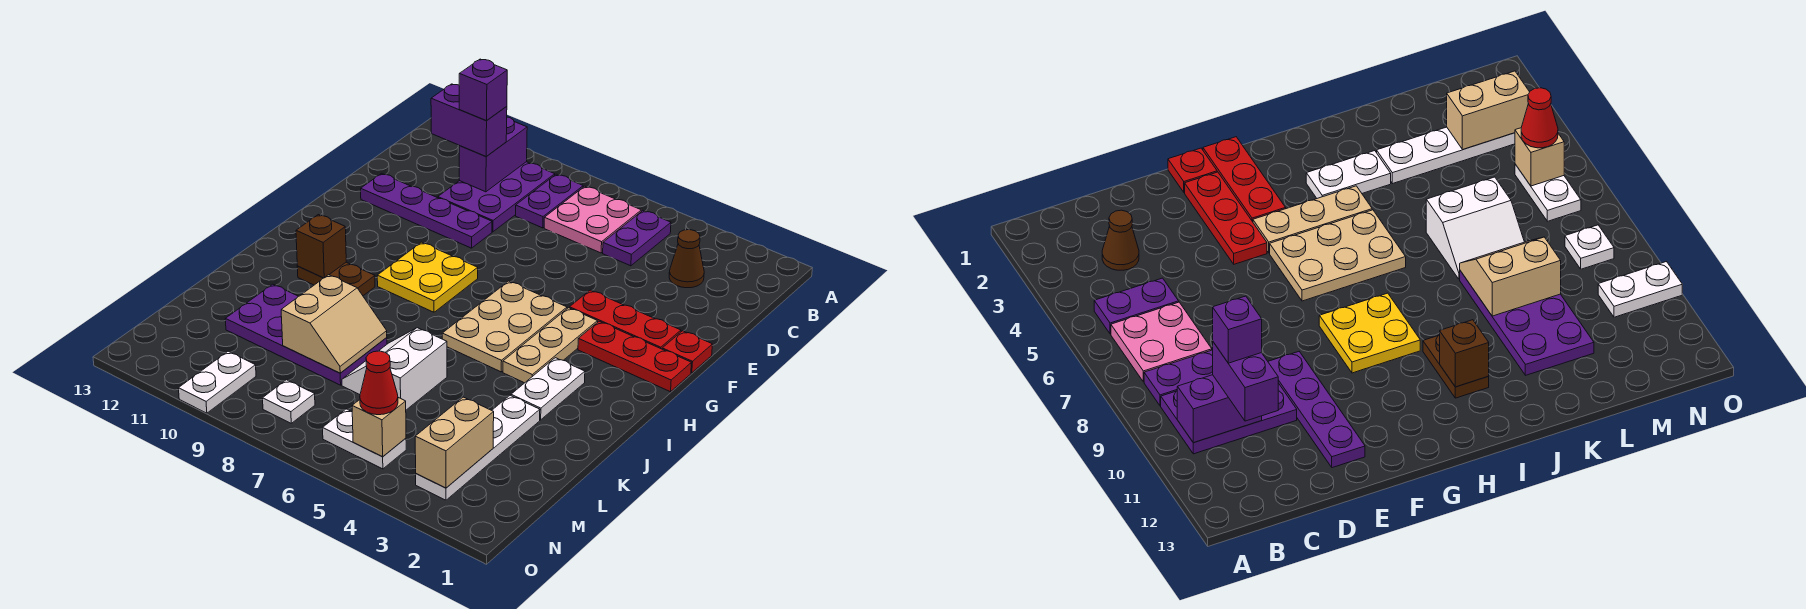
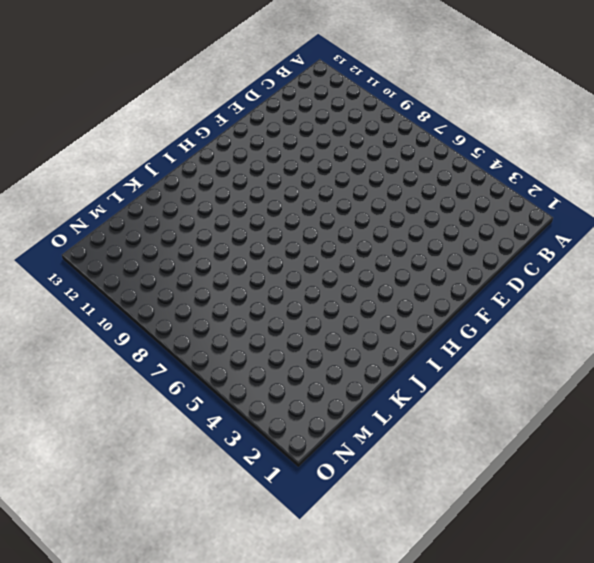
none -> purple 1x2 plate [603,211,671,266]
none -> pink 2x2 plate [544,186,641,253]
none -> purple 1x2 plate [516,174,583,228]

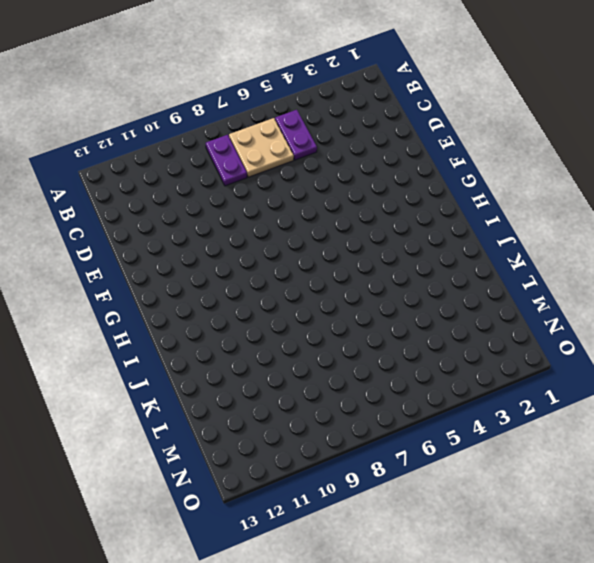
tan 2x2 plate [229,118,294,177] -> pink 2x2 plate [544,186,641,253]
none -> purple 2x3 plate [438,162,555,232]
none -> brown 1x1 cone [669,230,704,288]
none -> purple 1x4 plate [361,174,492,248]

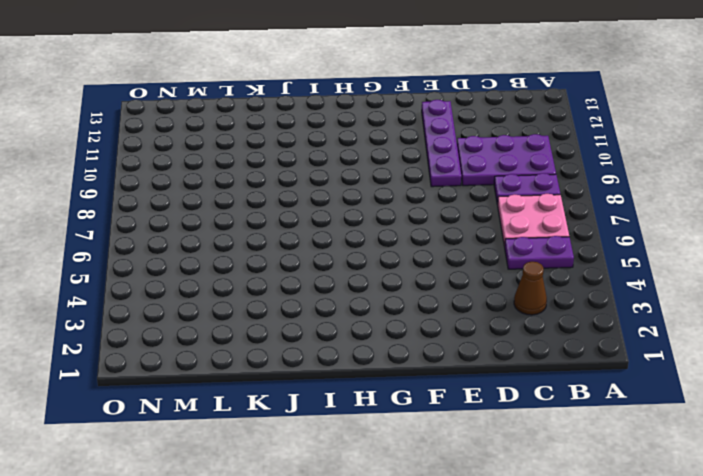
none -> red 1x1 plate [662,331,712,373]
none -> red 1x3 plate [570,290,681,349]
none -> red 1x3 plate [578,321,691,392]

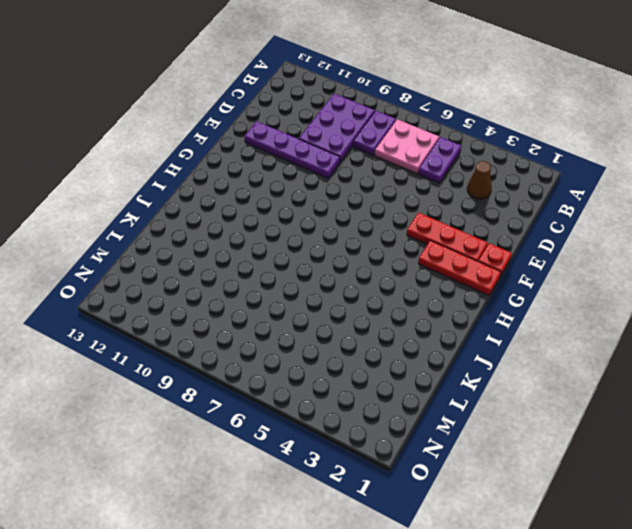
none -> tan 1x3 plate [503,308,598,383]
none -> tan 2x3 plate [442,281,567,372]
none -> yellow 2x2 plate [377,242,478,312]

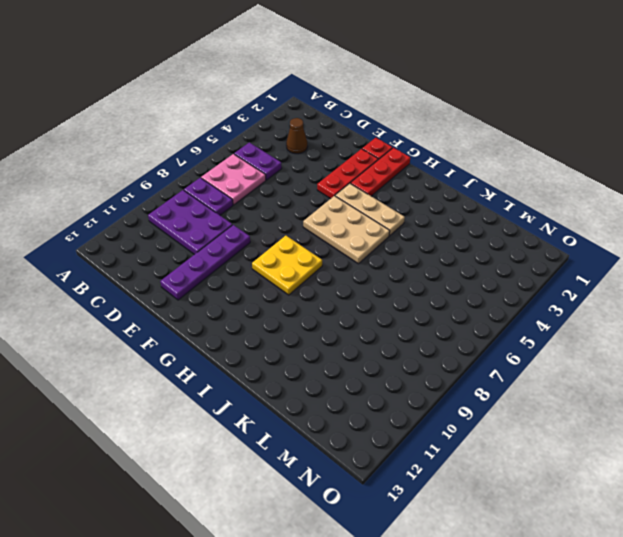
none -> white 1x2 plate [511,358,585,420]
none -> brown 1x2 plate [297,262,375,296]
none -> white 1x4 plate [416,395,540,500]

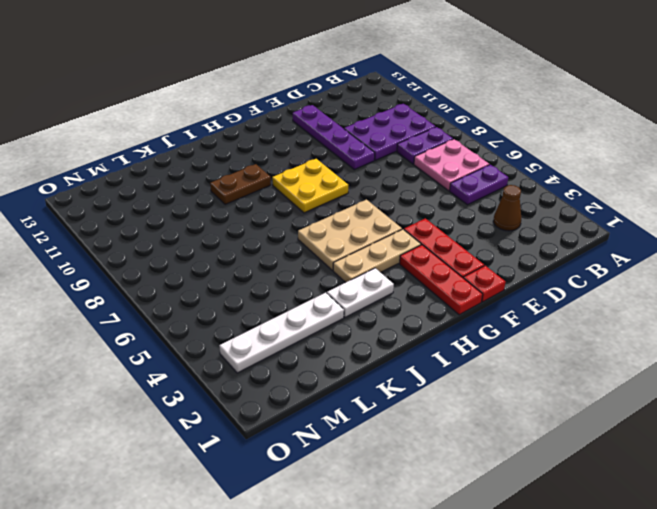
brown 1x2 plate [210,164,271,205] -> brown 1x2 plate turned to [297,262,375,296]
none -> white 2x2 slope [342,328,447,410]
none -> purple 2x4 plate [225,284,387,385]
none -> white 1x2 plate [323,409,406,469]

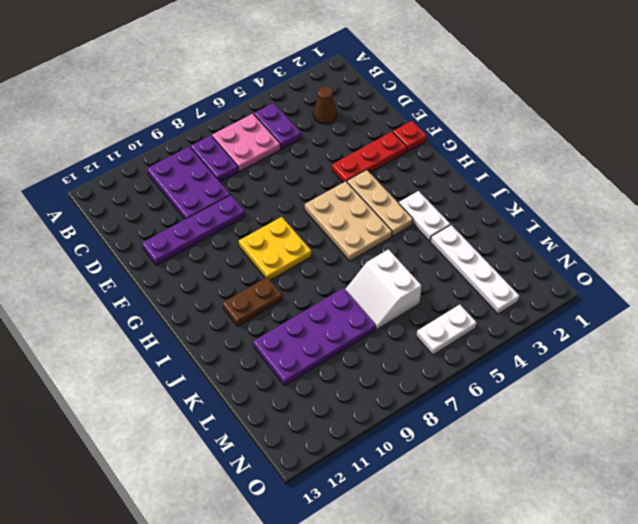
none -> red 1x3 plate [578,321,691,392]
none -> white 1x1 plate [263,380,315,423]
none -> white 1x2 plate [178,351,256,413]

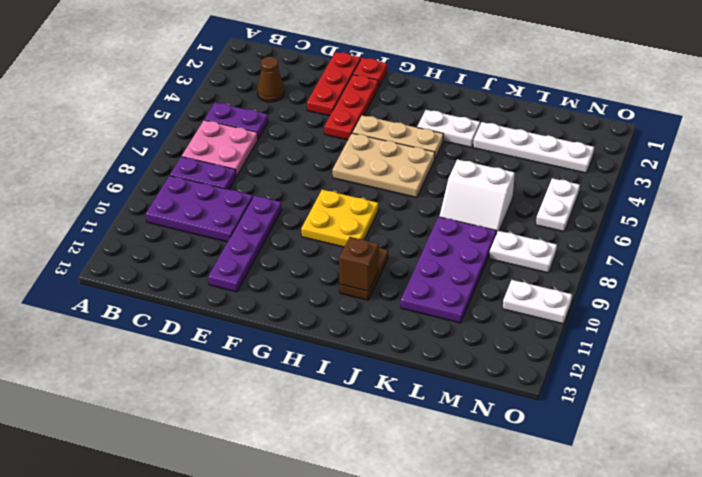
red 1x3 plate [307,52,361,116] -> red 1x3 plate moved to [578,321,691,392]
white 1x2 plate [489,231,557,273] -> white 1x1 plate [263,380,315,423]
none -> purple 1x2 brick [459,117,527,192]
none -> tan 2x2 slope [281,275,387,373]
none -> tan 1x2 brick [415,397,494,488]

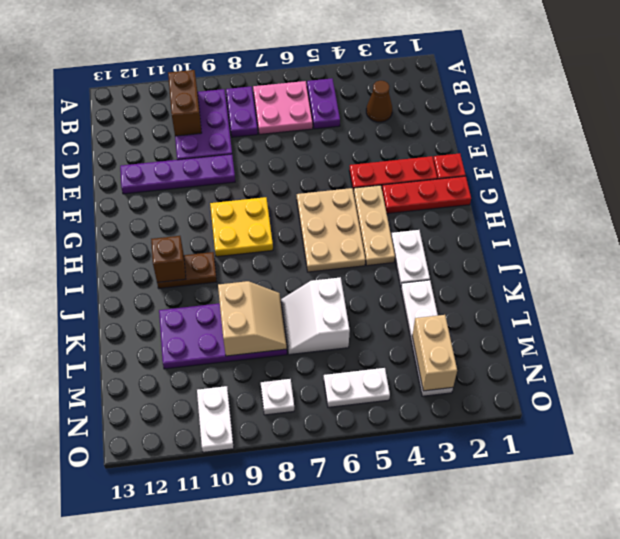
brown 1x2 brick [168,70,202,136] -> purple 1x2 brick [459,117,527,192]
none -> tan 1x1 brick [352,398,406,457]
none -> purple 1x2 brick [431,84,507,156]
none -> red 1x1 cone [360,351,398,415]

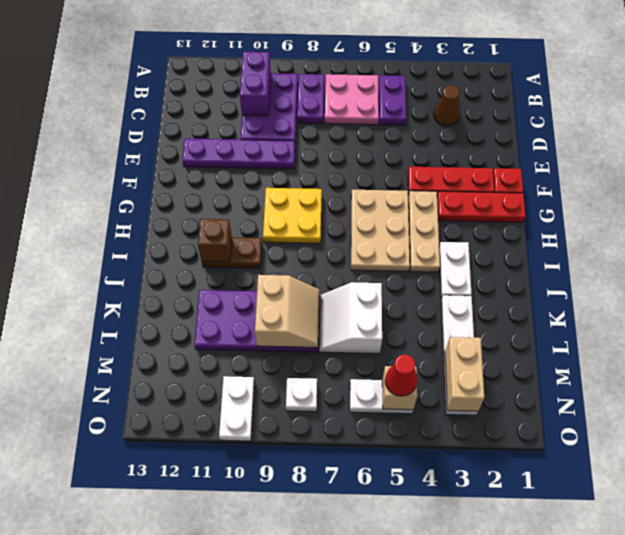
none -> purple 1x2 brick [431,84,507,156]
none -> purple 1x1 brick [459,59,507,121]

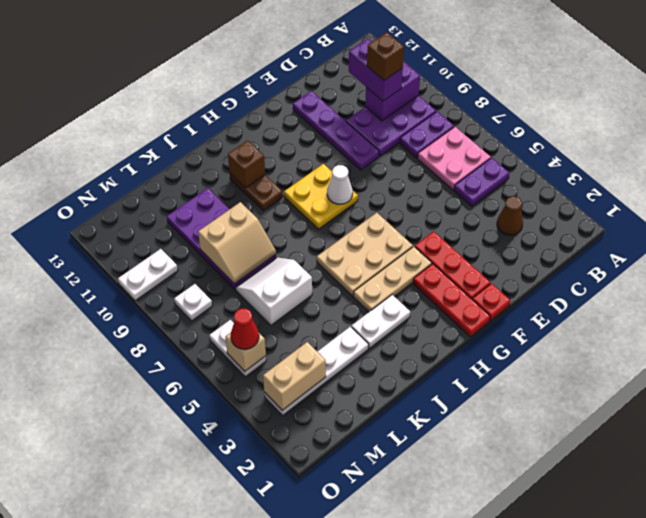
brown 1x1 brick [367,32,404,81] -> purple 1x1 brick [459,59,507,121]
white 1x1 cone [327,165,353,204] -> none

